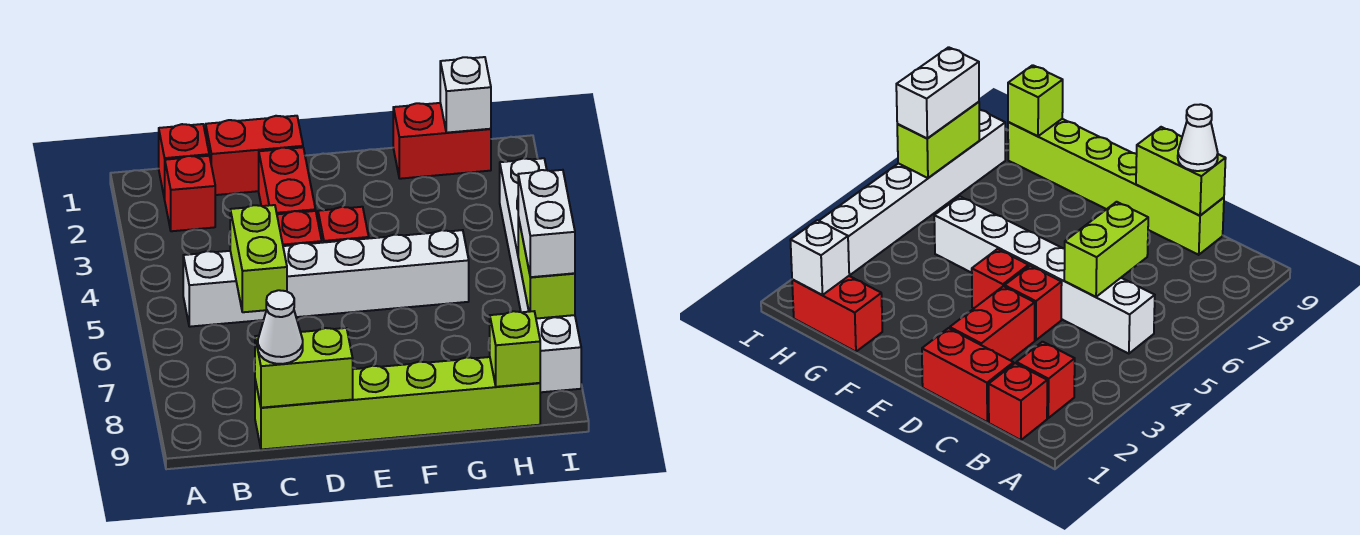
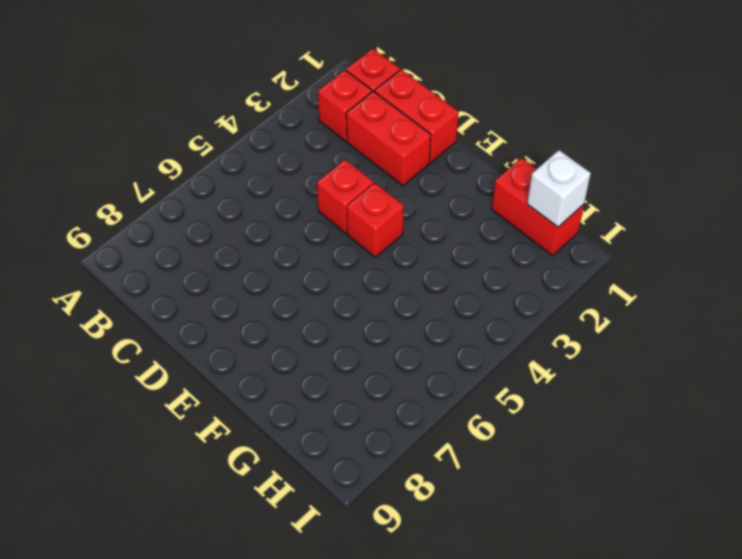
red 1x2 brick [346,91,431,186] -> red 1x2 brick turned to [259,147,316,214]
none -> white 1x6 brick [183,230,469,327]
none -> lime 1x6 brick [255,357,540,450]
none -> white 1x6 brick [500,158,581,392]

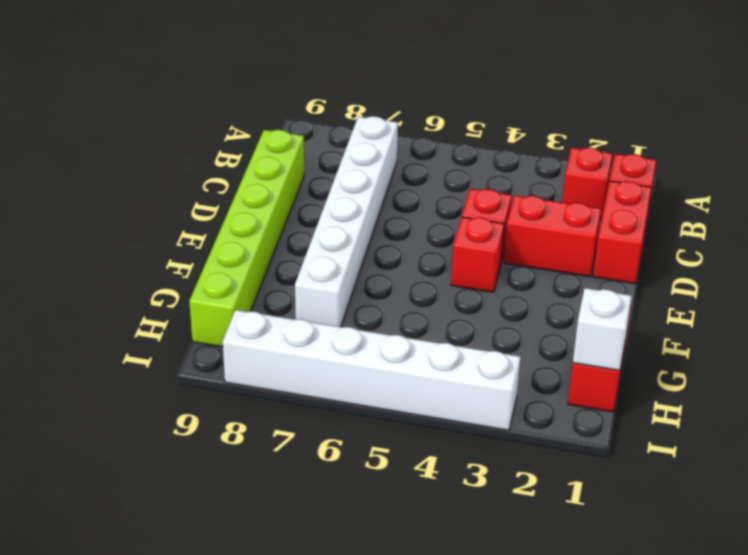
white 1x6 brick [295,116,398,327] -> white 1x6 brick moved to [183,230,469,327]
none -> lime 1x2 brick [230,205,287,312]
none -> lime 1x2 brick [255,328,353,408]
none -> lime 1x1 brick [490,311,540,387]

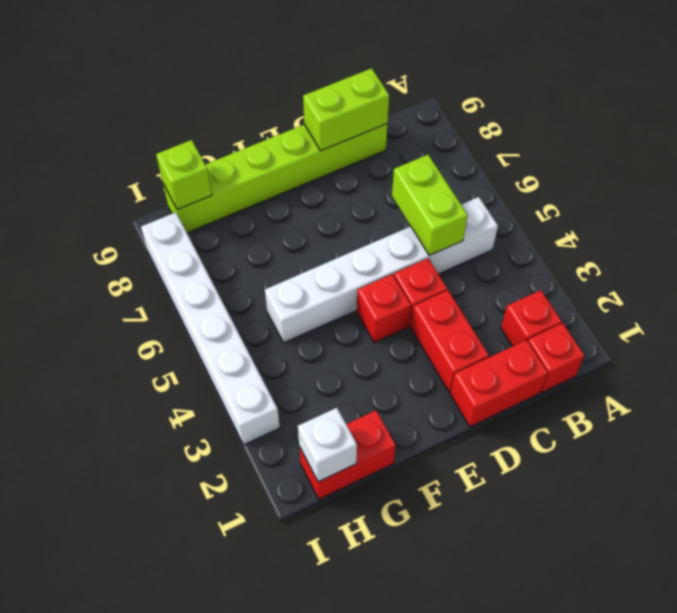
none -> lime 1x2 brick [518,217,575,319]
none -> white 1x1 cone [258,290,303,364]
none -> white 1x2 brick [518,170,575,277]

